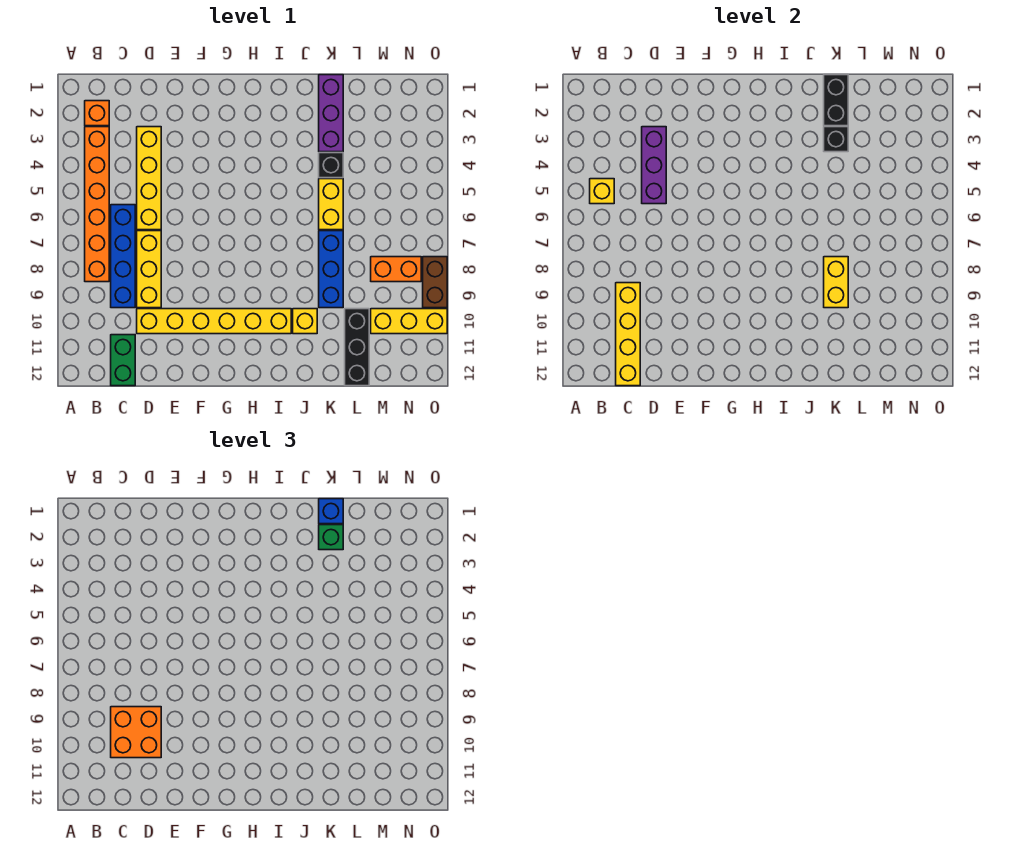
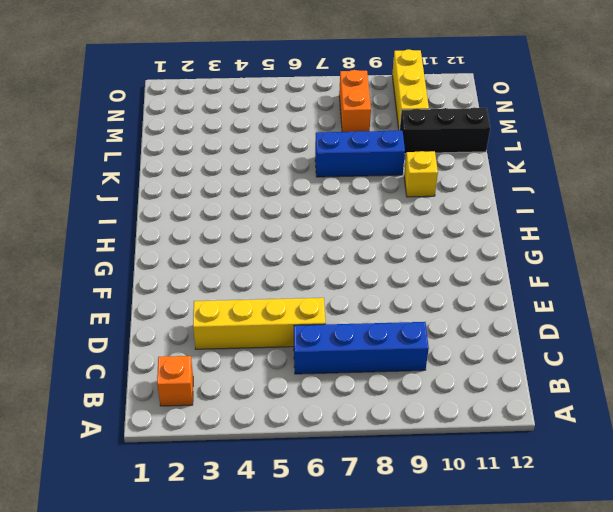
none -> orange 1x6 brick [85,127,109,282]
none -> green 1x2 brick [111,335,135,386]
none -> yellow 1x3 brick [137,231,161,308]

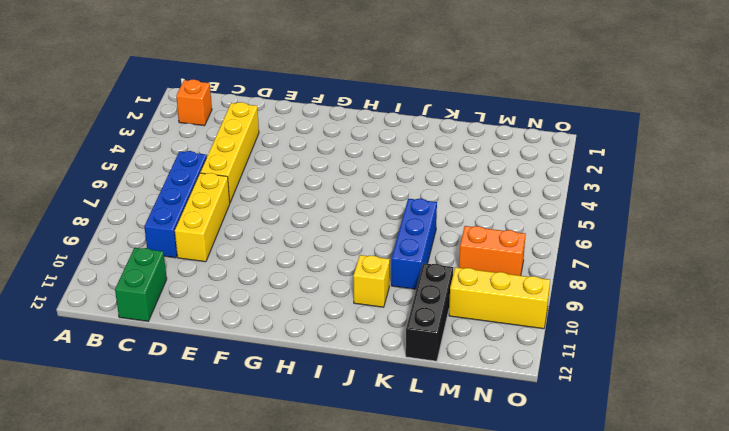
none -> orange 1x6 brick [85,127,109,282]
none -> yellow 1x6 brick [137,309,291,334]
none -> purple 1x3 brick [319,75,343,152]

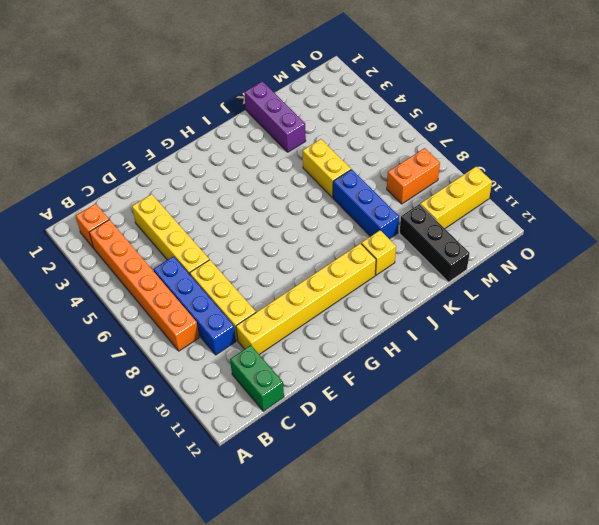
none -> black 1x1 brick [319,153,343,178]
none -> brown 1x2 brick [423,257,447,308]
none -> yellow 1x1 brick [590,179,614,204]

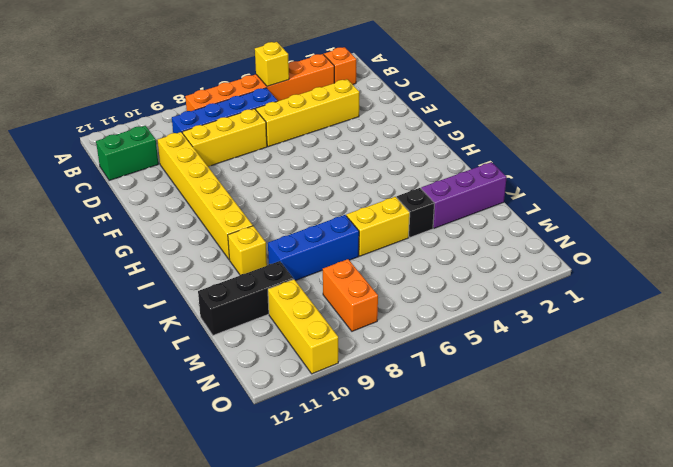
none -> brown 1x2 brick [423,257,447,308]
none -> yellow 1x4 brick [616,283,640,386]
none -> purple 1x3 brick [642,127,666,204]

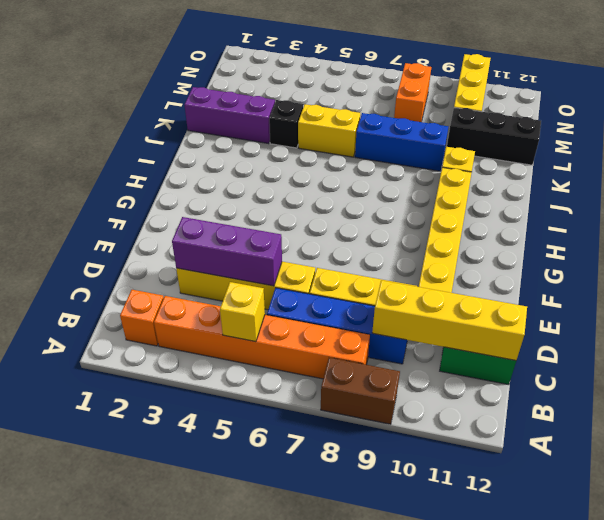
brown 1x2 brick [321,358,400,424] -> brown 1x2 brick moved to [423,257,447,308]
none -> black 1x2 brick [824,75,848,126]
none -> black 1x1 brick [824,127,848,152]
none -> yellow 1x2 brick [824,257,848,308]

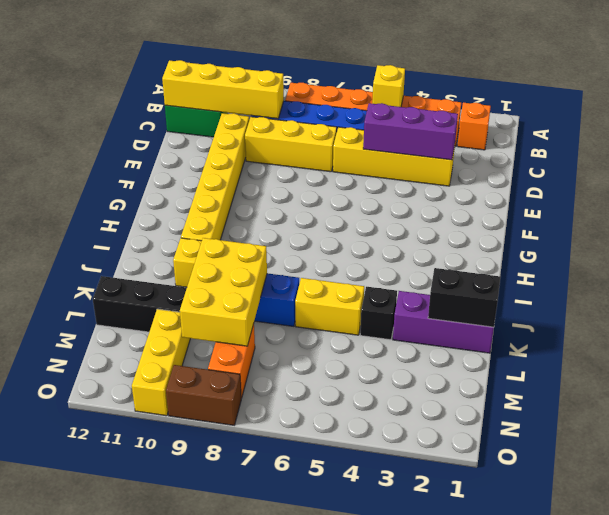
yellow 2x3 brick [180,238,267,346] -> yellow 1x2 brick [824,257,848,308]
none -> black 1x1 brick [824,127,848,152]
none -> orange 2x2 brick [111,707,161,758]
none -> blue 1x1 brick [319,499,343,524]

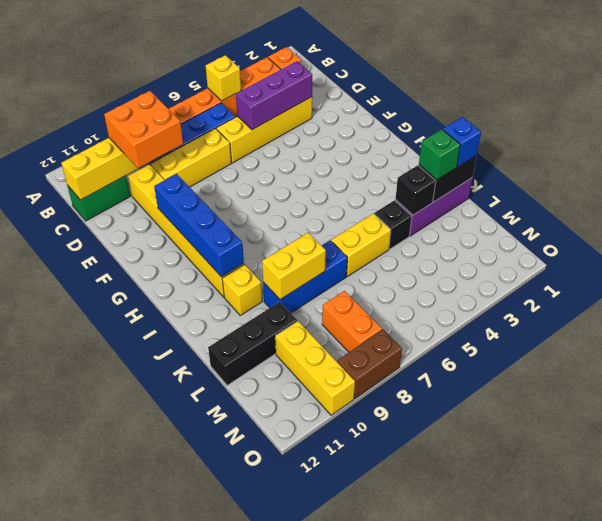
blue 1x4 brick [154,174,244,277] -> none

